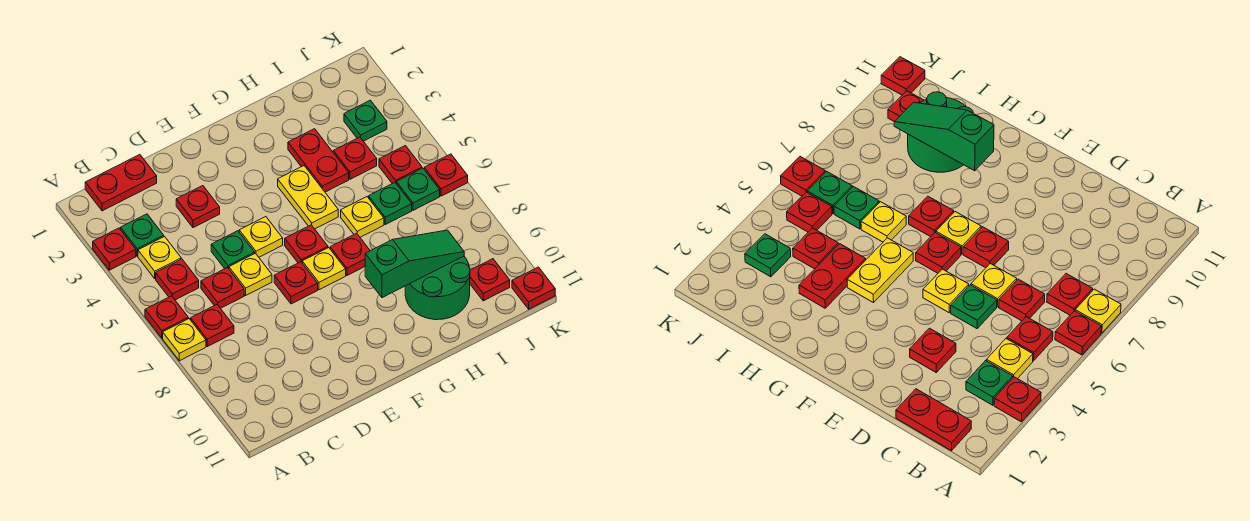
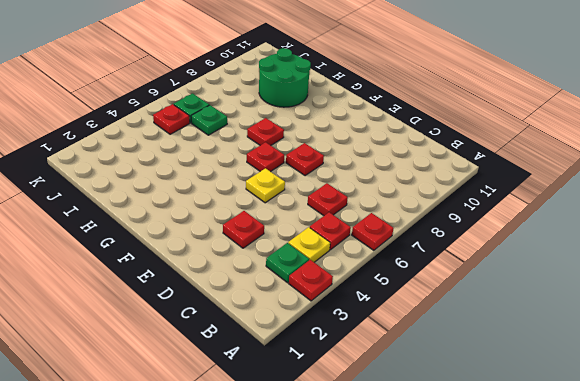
none -> yellow 1x1 plate [163,319,206,361]
none -> red 1x2 plate [85,155,157,211]
none -> red 1x1 plate [191,305,234,346]
none -> green 1x1 plate [211,231,255,269]

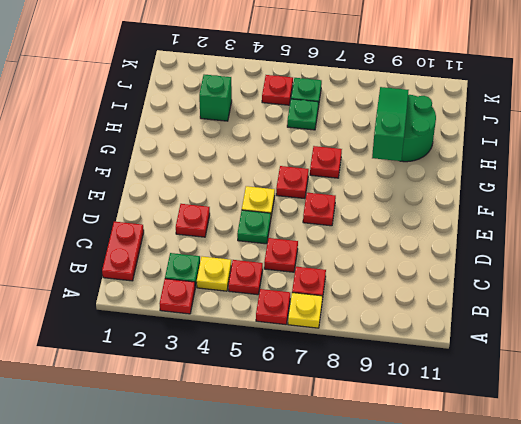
green 1x1 brick [199,75,232,121] -> none
none -> yellow 1x1 plate [229,253,272,295]
none -> yellow 1x1 plate [302,248,346,290]
none -> yellow 1x2 plate [278,166,338,229]
none -> red 1x2 plate [288,129,349,192]

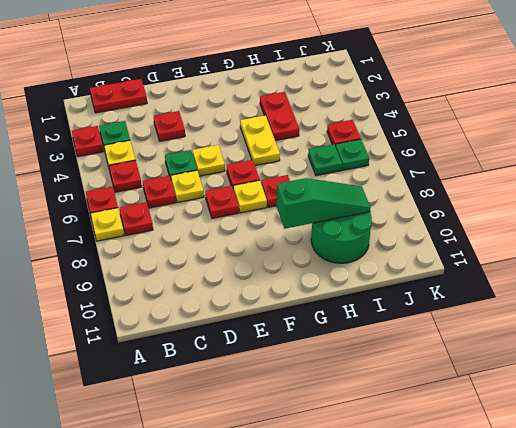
none -> yellow 1x1 plate [341,197,384,237]
none -> red 1x1 plate [333,137,377,179]
none -> green 1x1 plate [344,100,387,141]
none -> red 1x1 plate [470,259,510,301]

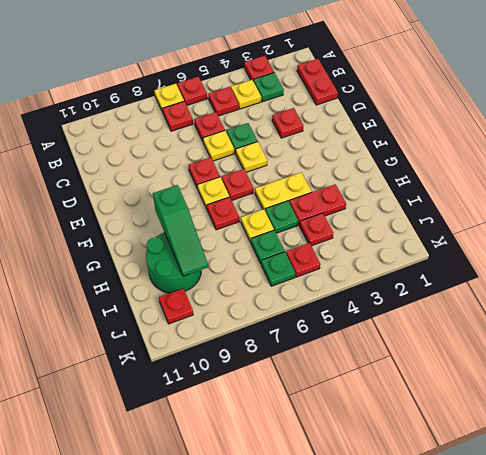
green 1x1 plate [265,201,298,233] -> green 1x1 plate moved to [344,100,387,141]
none -> red 1x1 plate [424,154,468,196]
none -> red 1x1 plate [512,267,555,309]

